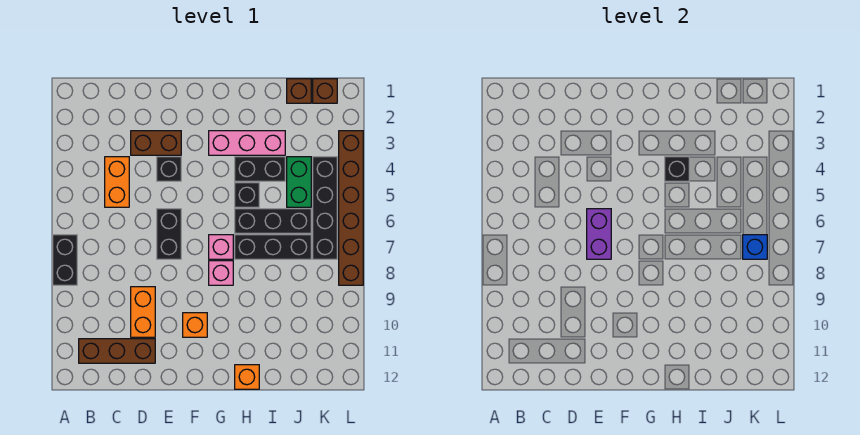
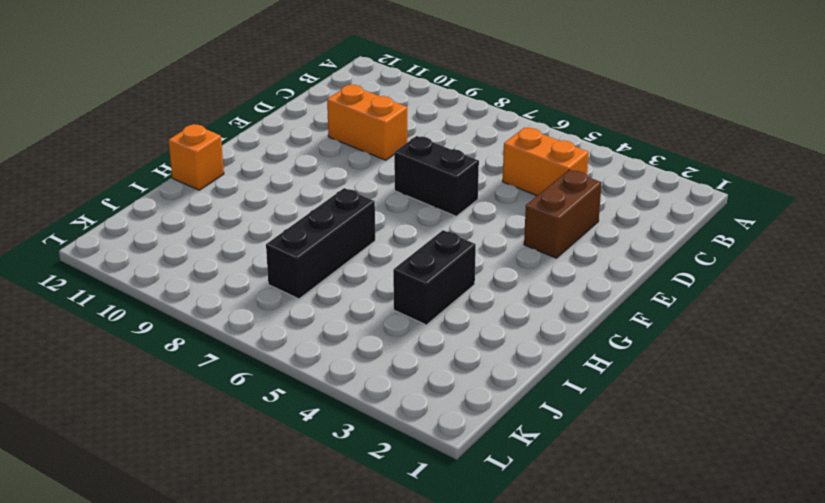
none -> black 1x2 brick [53,235,77,285]
none -> brown 1x3 brick [79,339,155,363]
none -> black 1x1 brick [157,157,181,181]

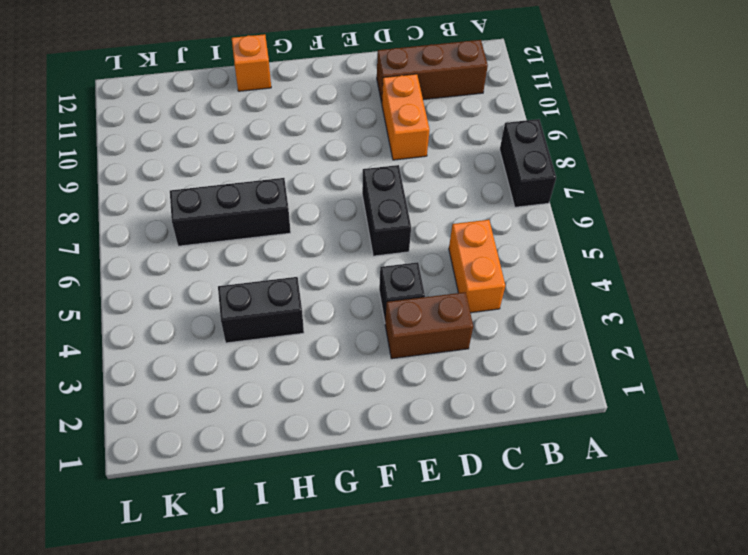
none -> orange 1x1 brick [183,313,207,337]
none -> pink 1x3 brick [209,131,285,155]
none -> pink 1x1 brick [209,235,233,259]

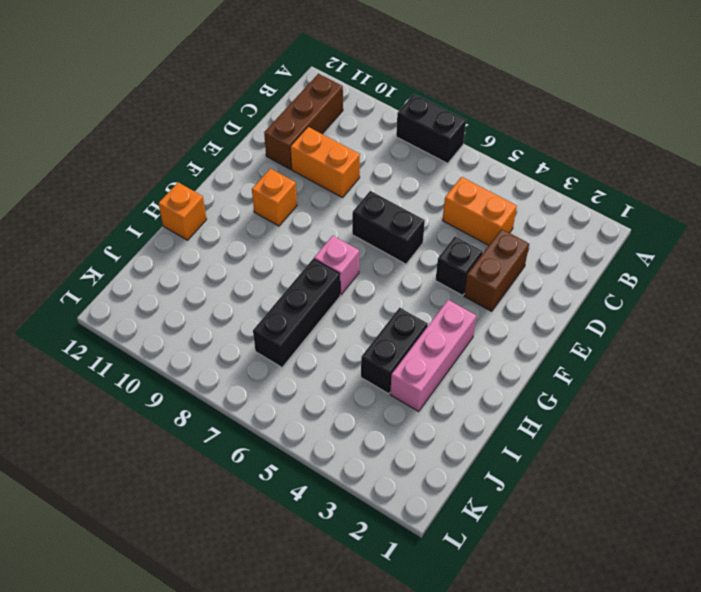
none -> pink 1x1 brick [209,261,233,285]
none -> black 1x1 brick [235,183,259,207]
none -> black 1x3 brick [235,209,311,233]

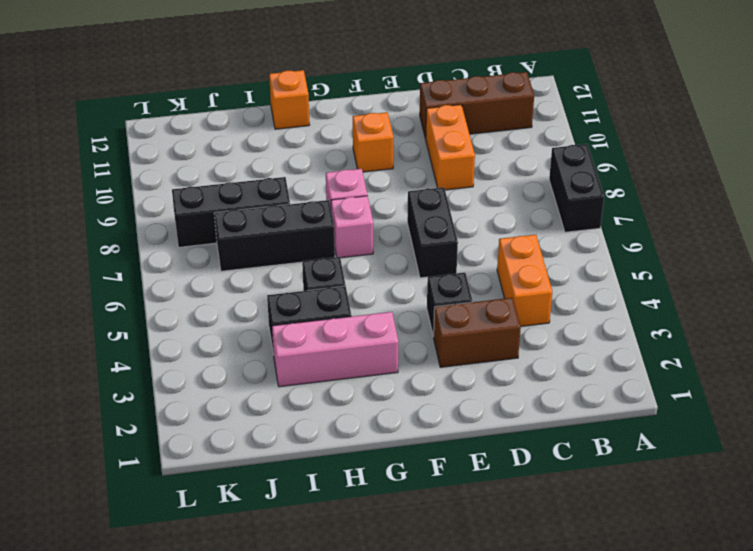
black 1x3 brick [172,177,290,247] -> black 1x3 brick moved to [235,209,311,233]
none -> brown 1x1 brick [287,79,311,103]
none -> green 1x2 brick [287,157,311,207]
none -> brown 1x1 brick [313,79,337,103]

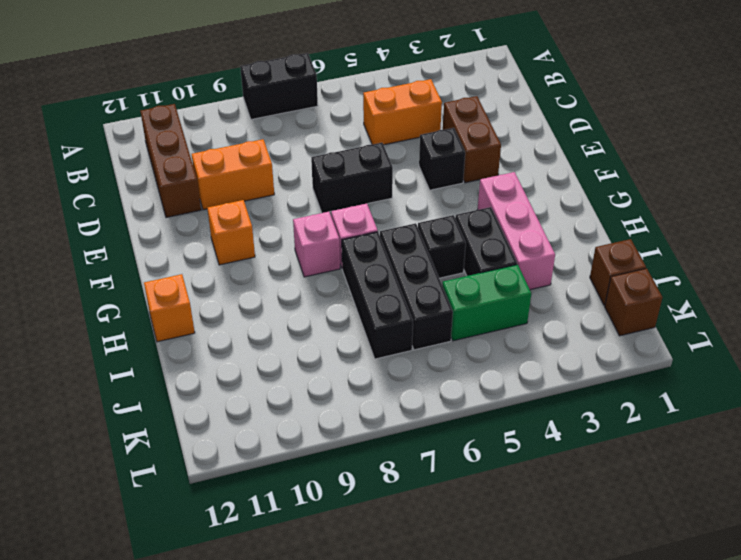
none -> black 1x4 brick [313,157,337,259]
none -> brown 1x6 brick [339,131,363,285]
none -> purple 1x2 brick [587,209,611,259]

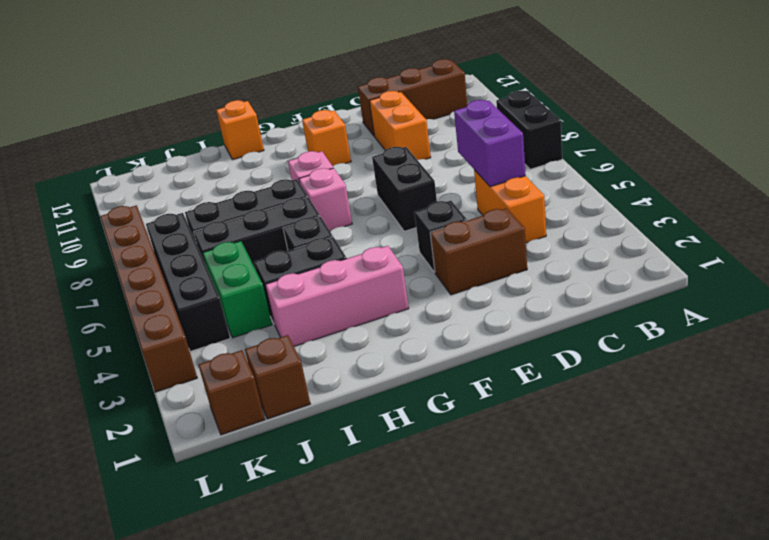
purple 1x2 brick [454,100,526,187] -> purple 1x2 brick moved to [587,209,611,259]
none -> black 1x1 brick [665,157,689,181]
none -> blue 1x1 brick [743,235,767,259]

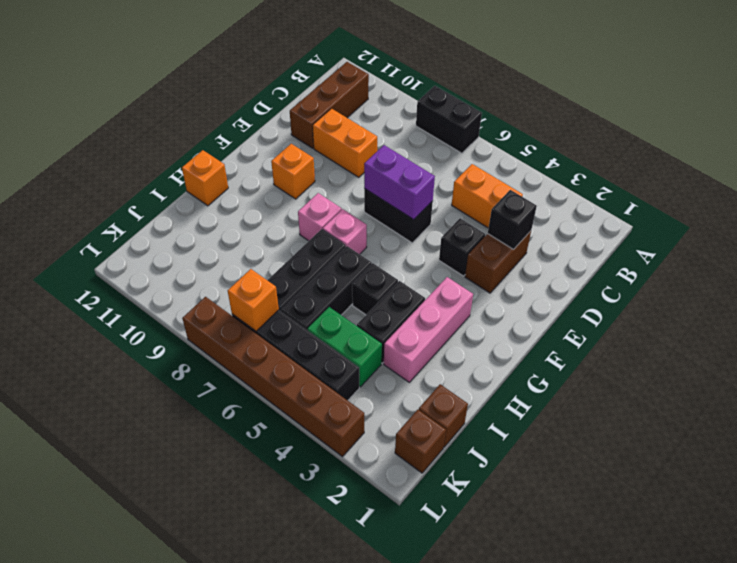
black 1x1 brick [488,190,537,249] -> black 1x1 brick moved to [665,157,689,181]
orange 1x1 brick [228,269,279,331] -> blue 1x1 brick [743,235,767,259]

